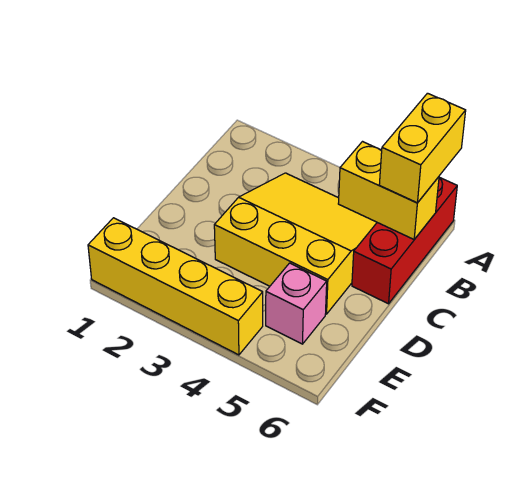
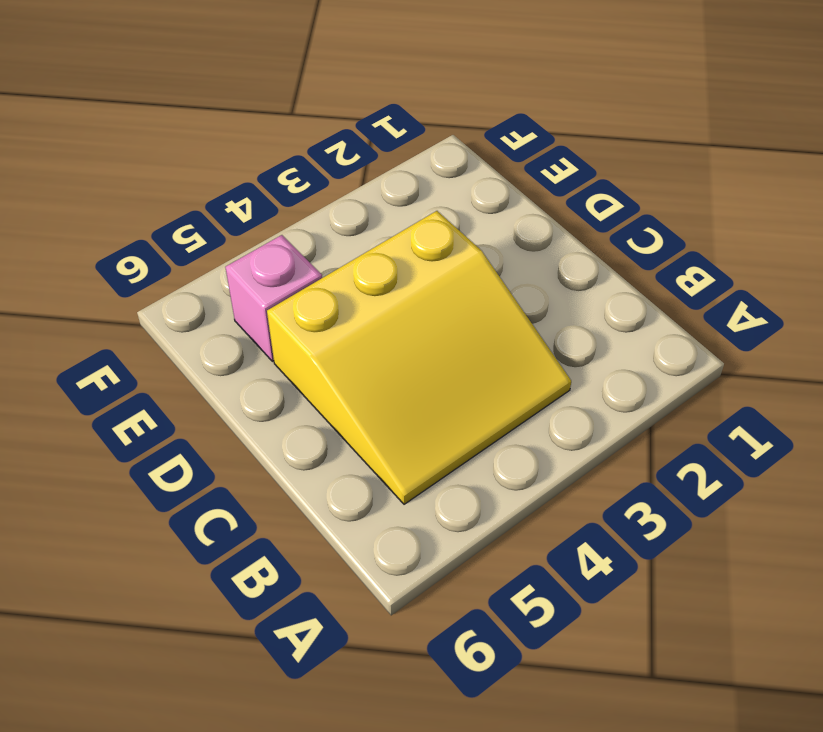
none -> red 1x3 brick [352,177,457,304]
none -> yellow 1x4 brick [88,218,263,355]

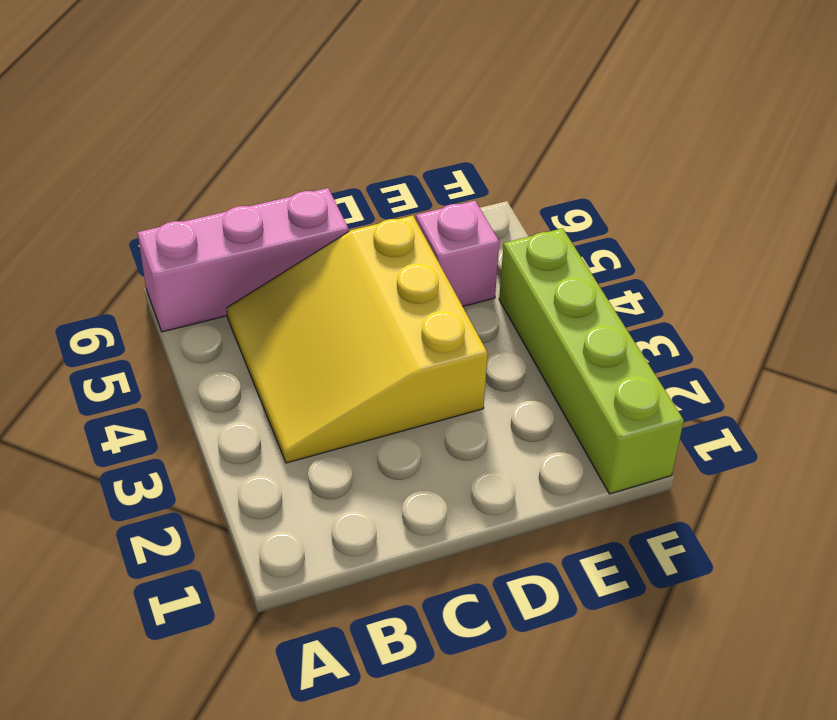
pink 1x3 brick [137,188,349,332] -> red 1x3 brick [352,177,457,304]
lime 1x4 brick [499,228,684,494] -> yellow 1x4 brick [88,218,263,355]
none -> yellow 1x2 brick [338,142,439,239]
none -> yellow 1x2 brick [379,93,466,203]

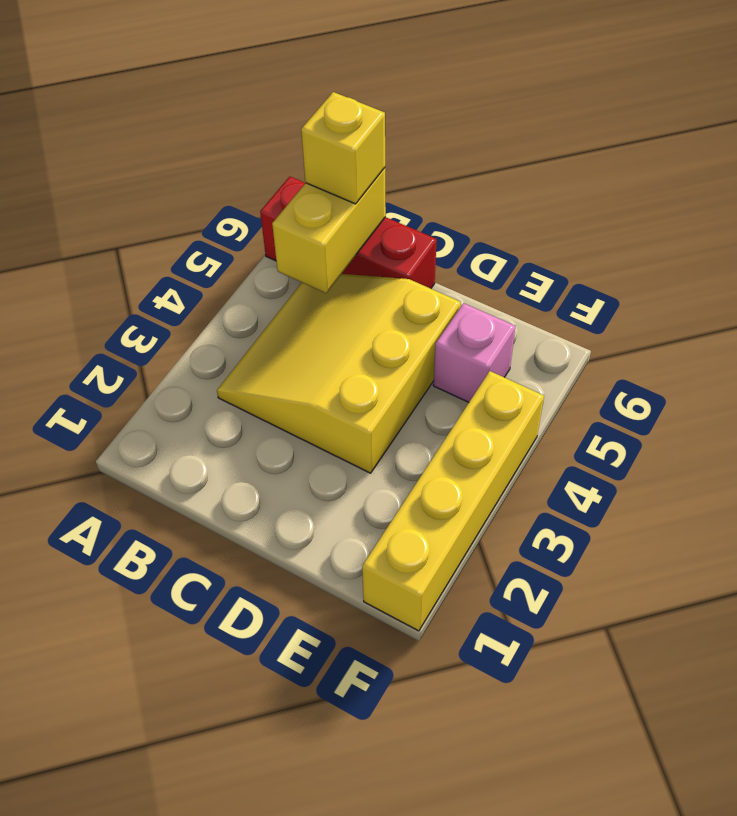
yellow 1x1 brick [301,92,385,204] -> yellow 1x2 brick [379,93,466,203]

